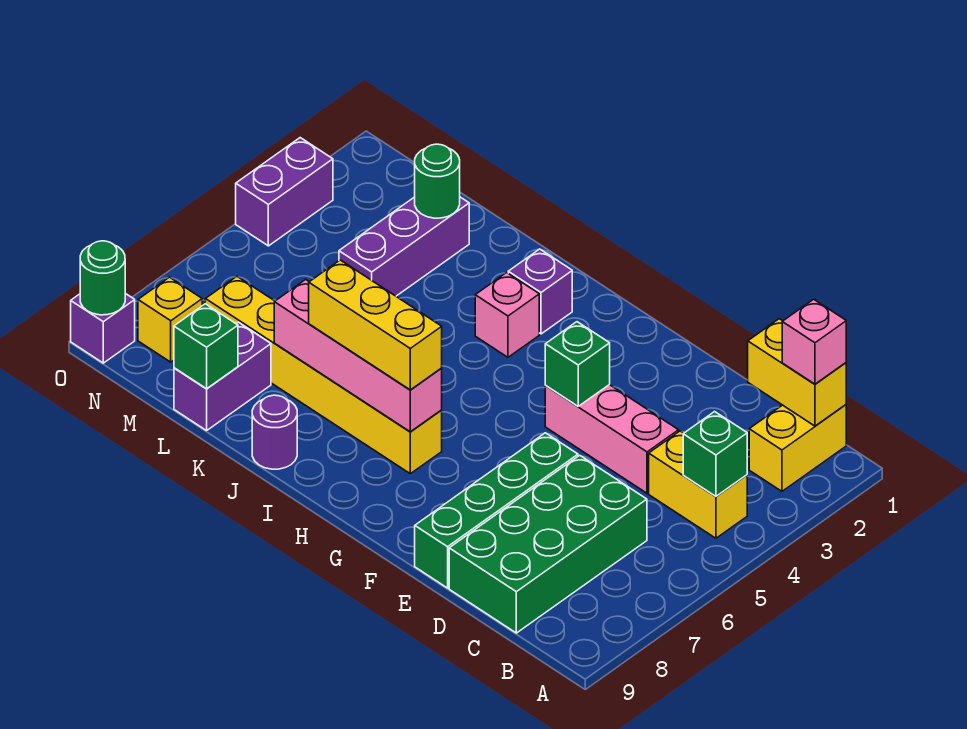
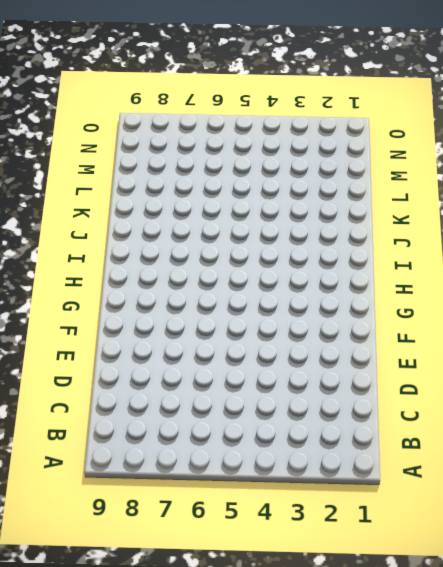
none -> yellow 1x2 brick [749,405,846,491]
none -> yellow 1x2 brick [649,431,747,538]
none -> green 2x4 brick [449,455,647,633]

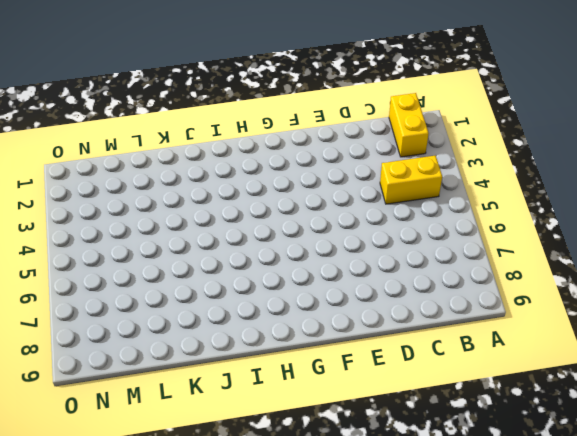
none -> green 2x4 brick [449,455,647,633]
none -> pink 1x3 brick [545,385,679,493]
none -> green 1x4 brick [415,433,578,588]

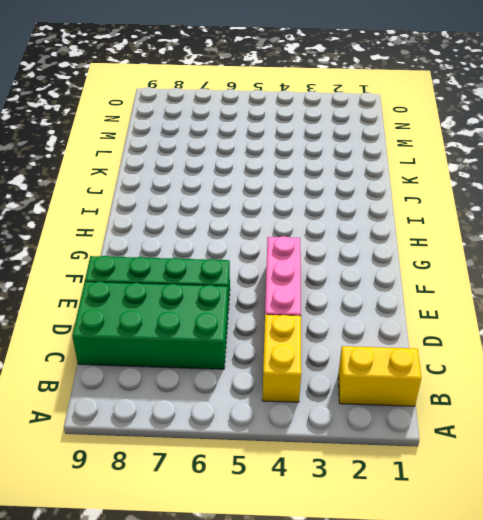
none -> yellow 1x6 brick [205,277,442,474]
none -> purple 1x1 brick [508,249,572,334]
none -> pink 1x1 brick [475,273,539,357]

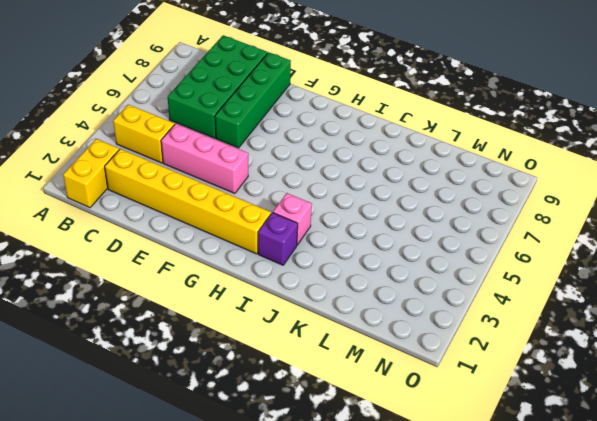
yellow 1x6 brick [105,149,271,254] -> yellow 1x6 brick moved to [205,277,442,474]
none -> purple 1x1 round brick [252,395,297,469]
none -> purple 1x3 brick [339,197,469,296]
none -> purple 1x2 brick [174,322,271,431]

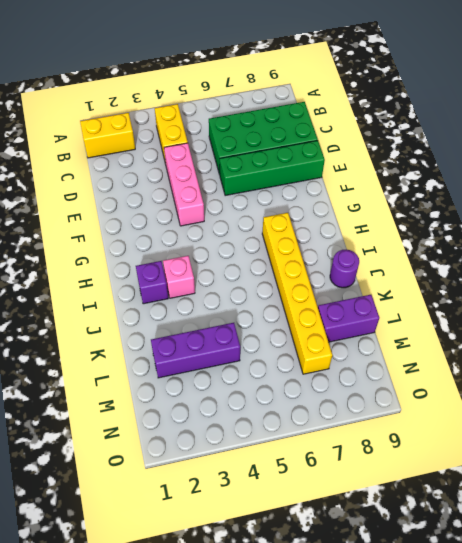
none -> yellow 1x1 brick [138,277,202,362]
none -> purple 1x2 brick [236,138,333,246]
none -> purple 1x1 brick [71,293,135,363]

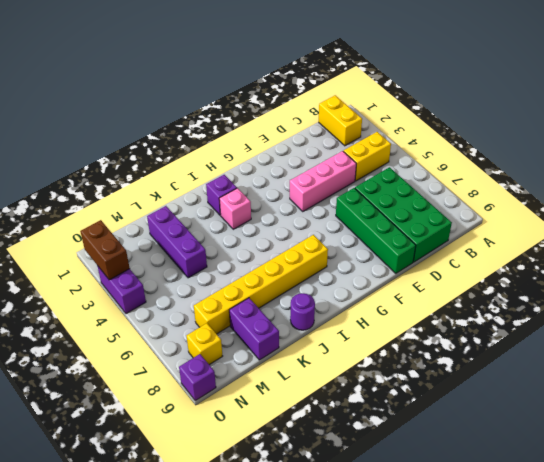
brown 1x2 brick [80,220,130,280] -> none
none -> yellow 1x2 brick [748,319,846,426]
none -> green 1x1 brick [683,412,747,496]
none -> green 1x1 brick [545,322,610,406]

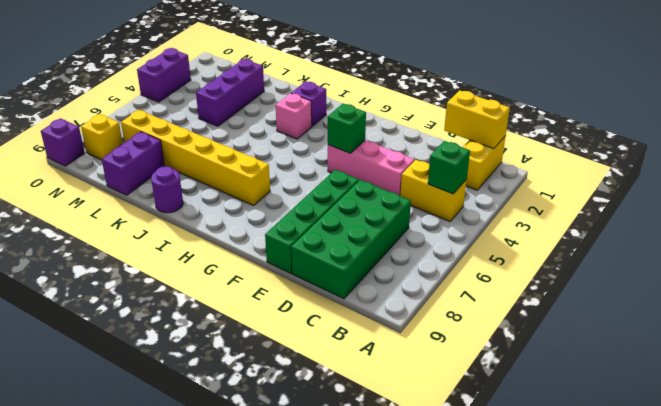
none -> pink 1x4 brick [274,279,442,432]
none -> green 1x1 round brick [415,144,460,218]
none -> green 1x1 brick [174,304,238,389]

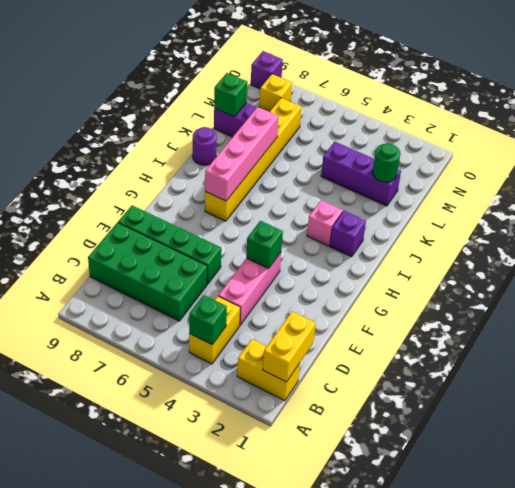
none -> purple 1x2 brick [236,138,333,246]
none -> green 1x1 round brick [80,241,125,315]
none -> pink 1x1 brick [782,299,846,384]

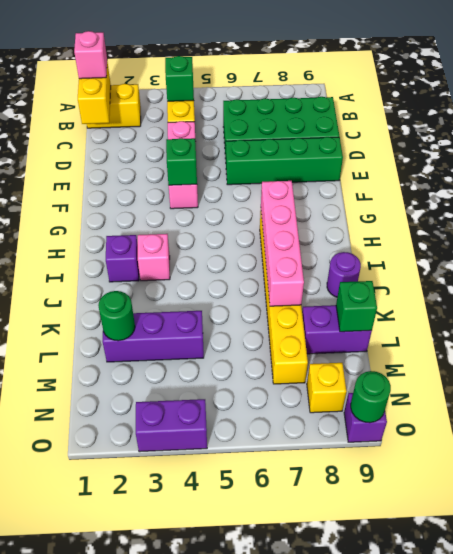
none -> yellow 1x3 brick [309,260,442,390]

